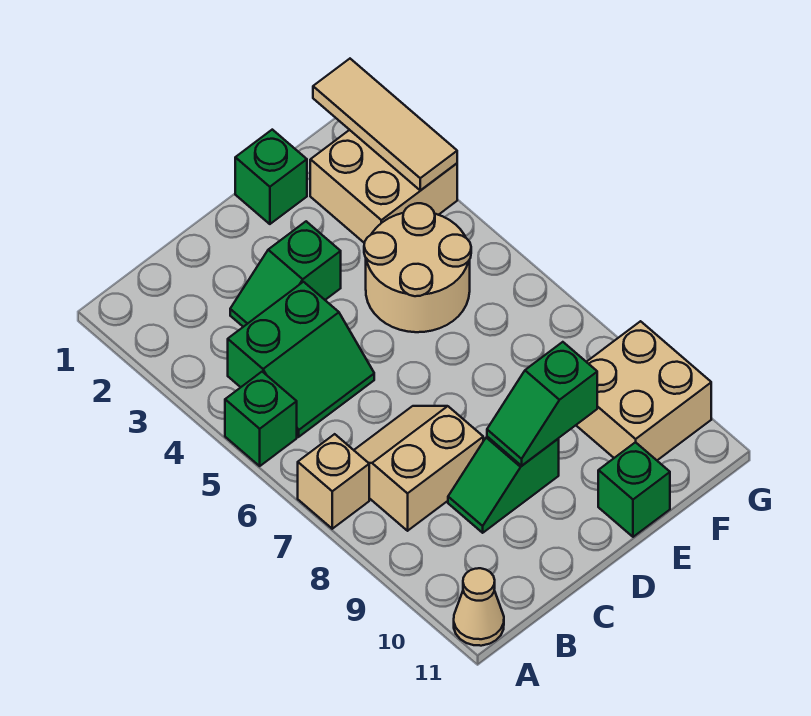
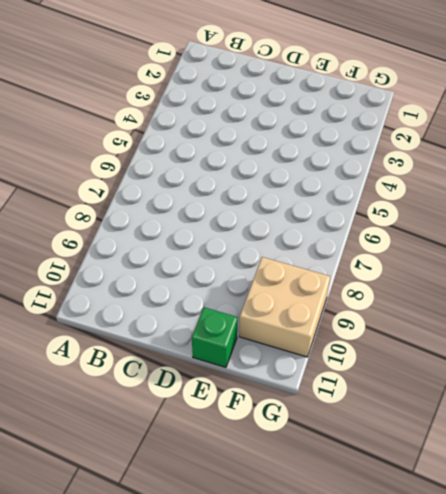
none -> green 1x1 brick [225,372,297,466]
none -> tan 1x1 brick [298,434,369,529]
none -> tan 1x1 cone [454,568,504,646]

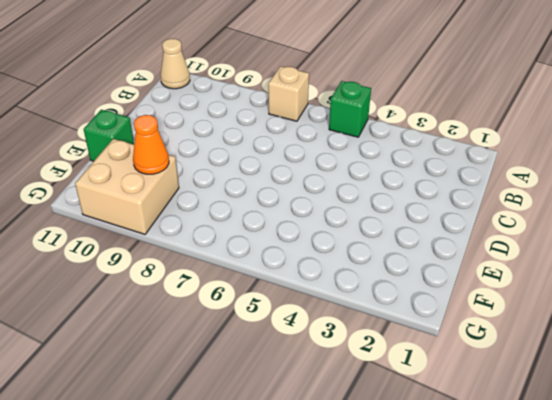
orange 1x1 cone [133,115,169,174] -> none
none -> green 2x2 slope [228,282,374,437]
none -> tan 2x2 slope [354,406,483,531]
none -> green 1x2 slope [230,221,341,327]

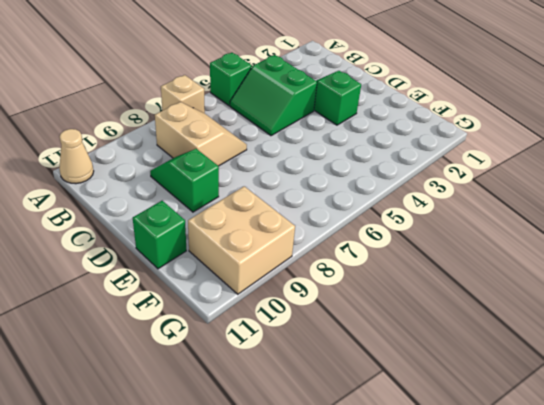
none -> green 1x1 brick [235,130,307,224]
none -> tan 2x2 round brick [364,203,471,332]
none -> tan 2x2 brick [310,130,457,243]

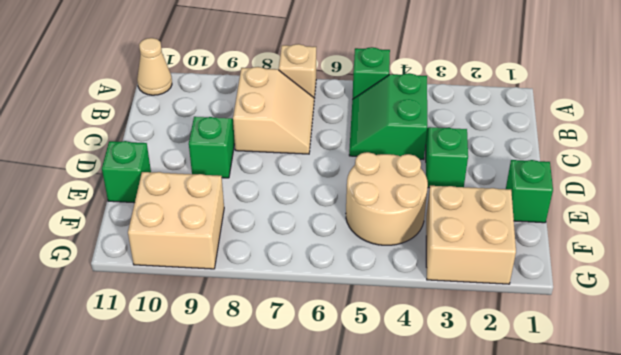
none -> green 1x2 slope [487,342,597,466]
none -> tan 1x3 tile [313,59,457,190]

